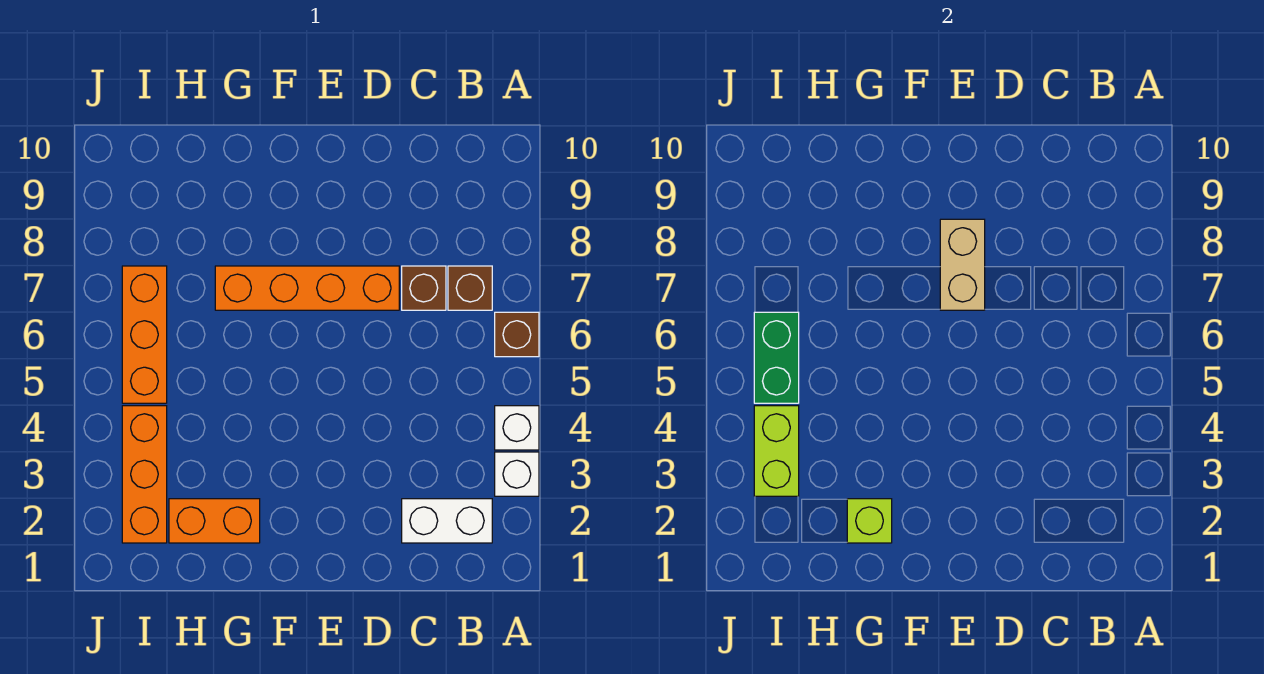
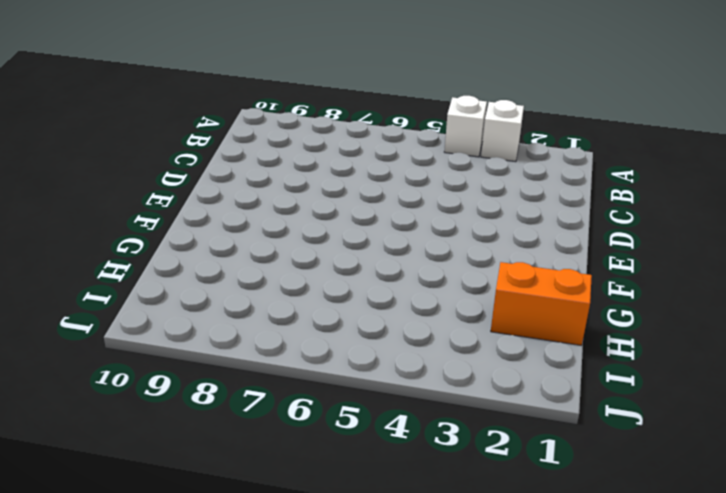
orange 1x2 brick [491,262,592,345] -> orange 1x2 brick turned to [169,499,260,543]
none -> brown 1x1 brick [495,312,539,357]
none -> white 1x2 brick [402,499,492,543]
none -> brown 1x1 brick [448,266,492,310]

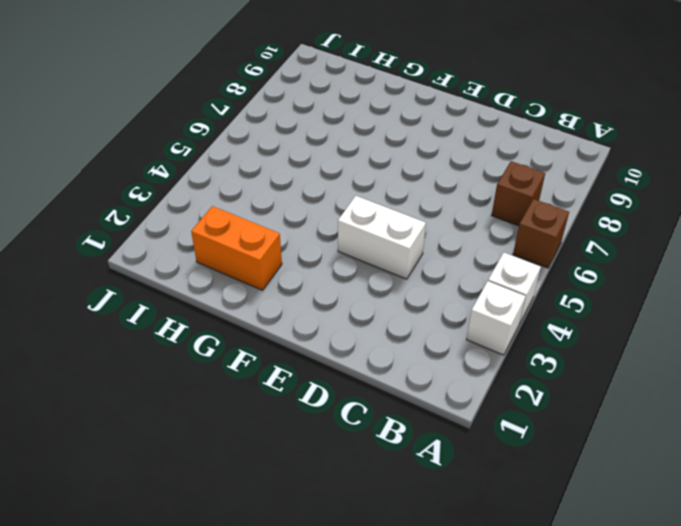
white 1x2 brick [338,196,426,279] -> white 1x2 brick moved to [402,499,492,543]
none -> brown 1x1 brick [402,266,446,310]
none -> orange 1x4 brick [215,266,399,310]
none -> orange 1x3 brick [122,406,167,543]

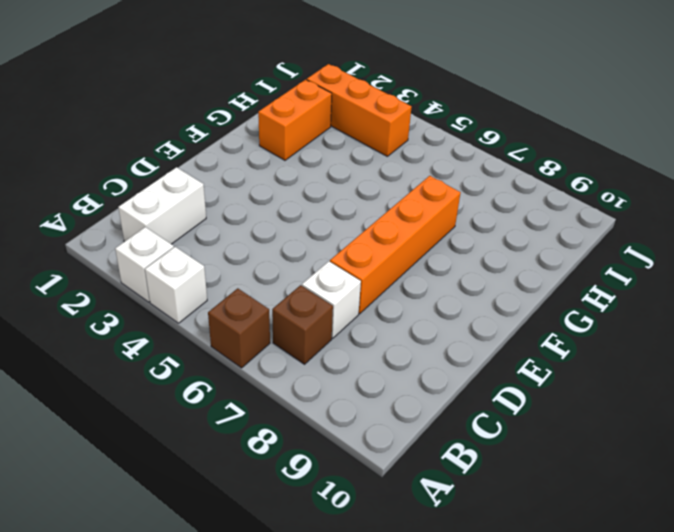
white 1x1 brick [302,261,361,338] -> brown 1x1 brick [402,266,446,310]
none -> orange 1x3 brick [122,266,167,403]
none -> tan 1x2 brick [940,219,985,310]
none -> lime 1x1 brick [847,499,892,543]

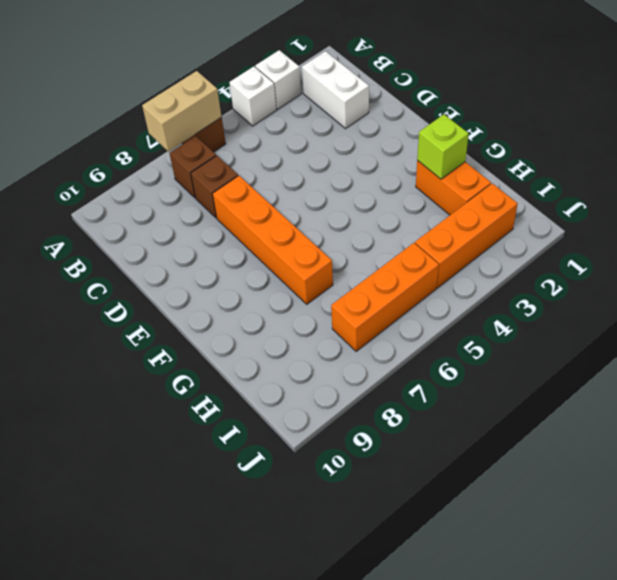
tan 1x2 brick [142,71,222,151] -> tan 1x2 brick moved to [940,219,985,310]
none -> lime 1x2 brick [754,406,799,496]
none -> green 1x2 brick [754,312,799,403]

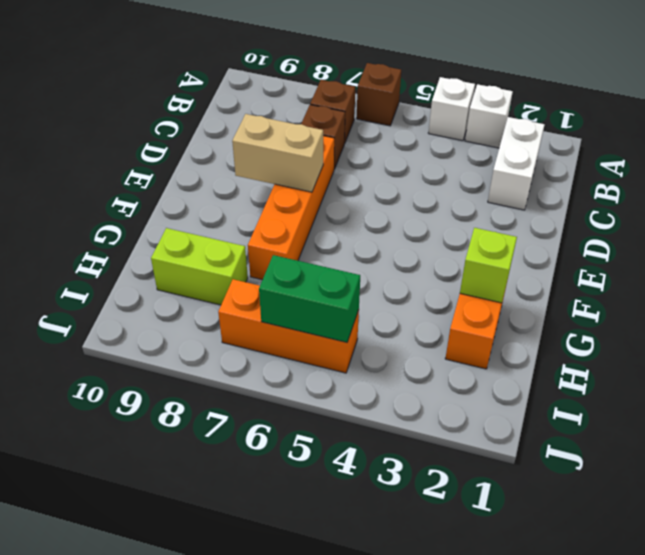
lime 1x2 brick [151,228,248,305] -> lime 1x2 brick moved to [754,406,799,496]
none -> orange 1x3 brick [122,406,167,543]

